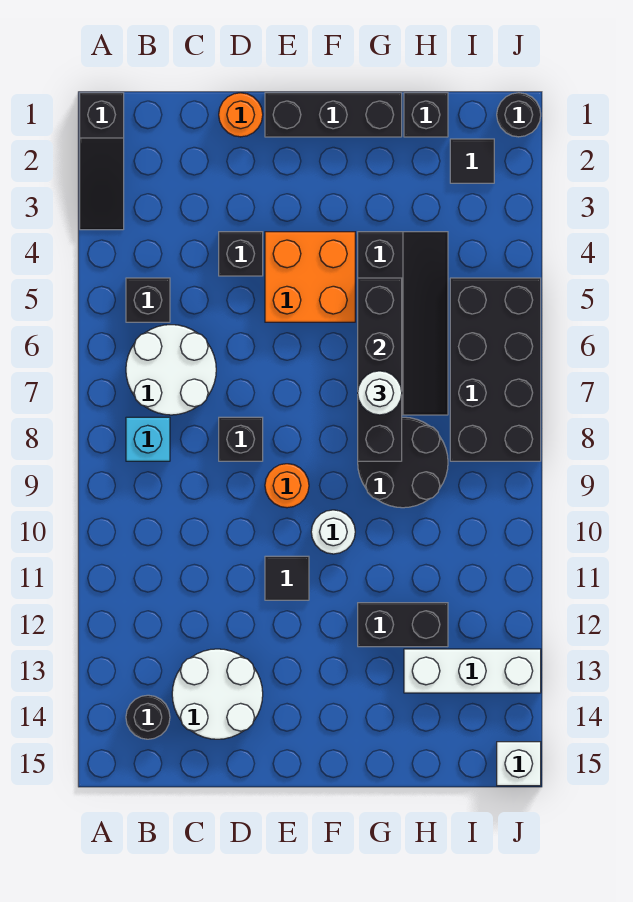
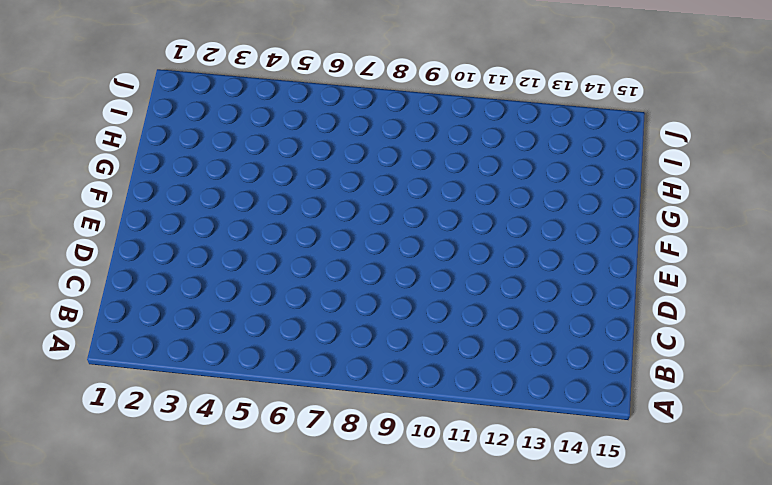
none -> black 1x3 slope [80,93,124,230]
none -> black 1x1 brick [126,278,170,322]
none -> white 2x2 round brick [126,325,216,415]

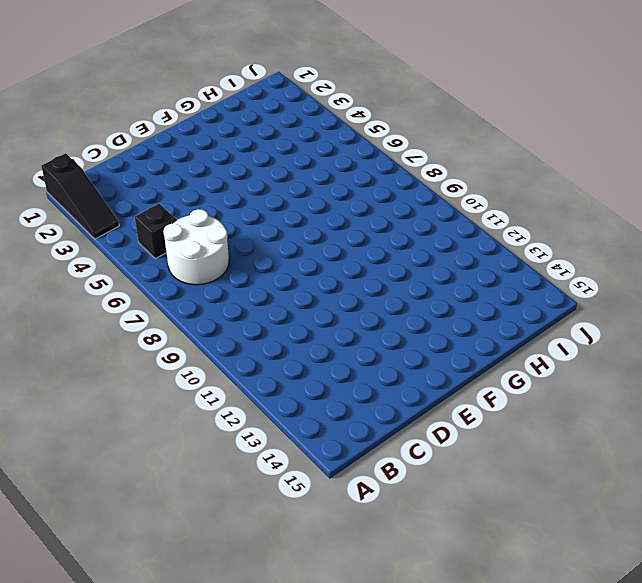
none -> cyan 1x1 brick [126,417,170,461]
none -> black 1x1 round brick [126,695,170,739]
none -> white 2x2 round brick [172,649,263,739]

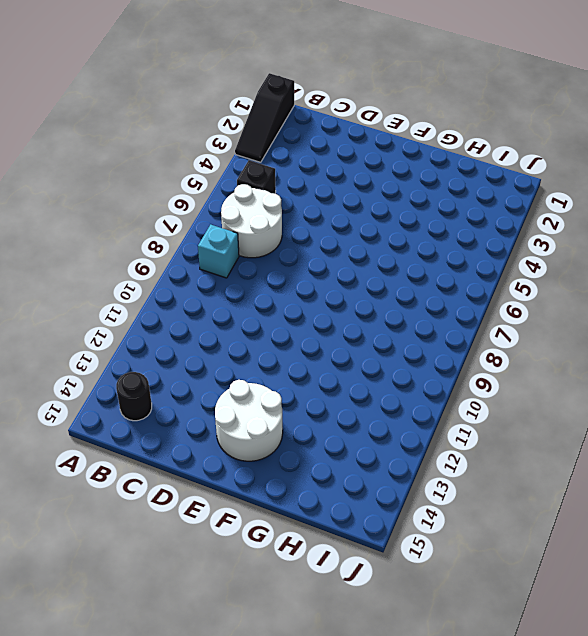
white 2x2 round brick [215,380,283,461] -> white 2x2 round brick moved to [172,649,263,739]
none -> orange 1x1 round brick [219,93,263,137]
none -> black 1x1 brick [219,232,263,276]
none -> black 1x1 brick [219,417,263,461]

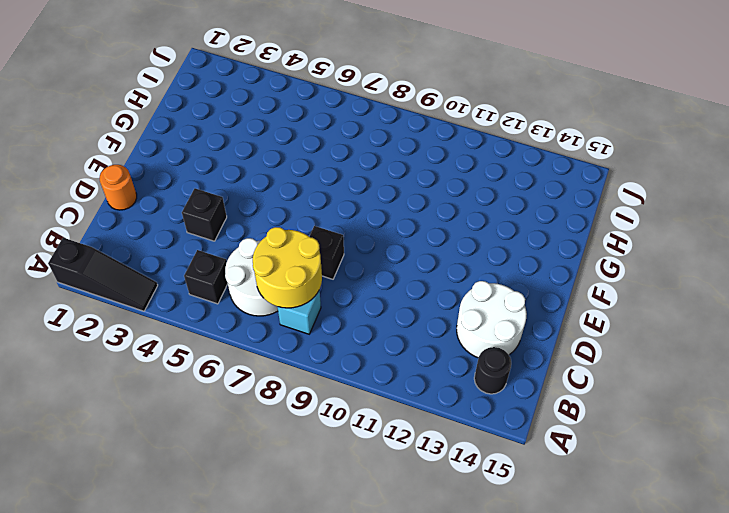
yellow 2x2 round brick [253,227,322,308] -> none
none -> black 1x3 brick [265,93,402,137]
none -> orange 2x2 brick [265,232,355,322]
none -> orange 1x1 round brick [265,464,309,508]

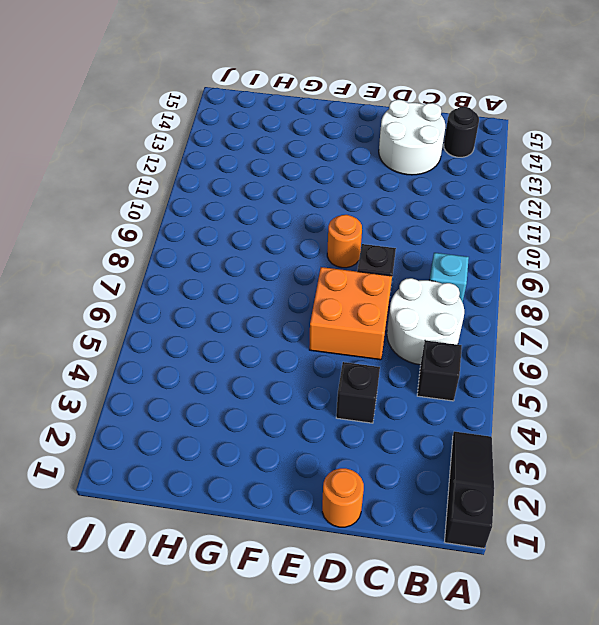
orange 2x2 brick [309,267,392,360] -> orange 2x2 brick moved to [265,232,355,322]
none -> black 1x3 brick [265,93,402,137]
none -> black 1x1 tile [265,556,309,600]
none -> white 1x1 round brick [311,510,355,554]

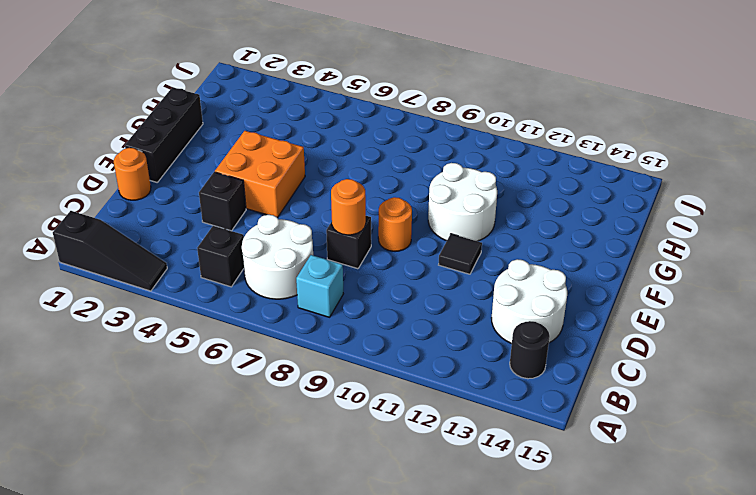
orange 1x1 round brick [331,179,366,235] -> none
white 2x2 round brick [428,163,497,241] -> white 1x1 round brick [311,510,355,554]
none -> black 2x4 slope [358,232,448,415]
none -> black 2x2 round brick [358,417,448,508]
none -> black 1x2 brick [358,603,448,647]

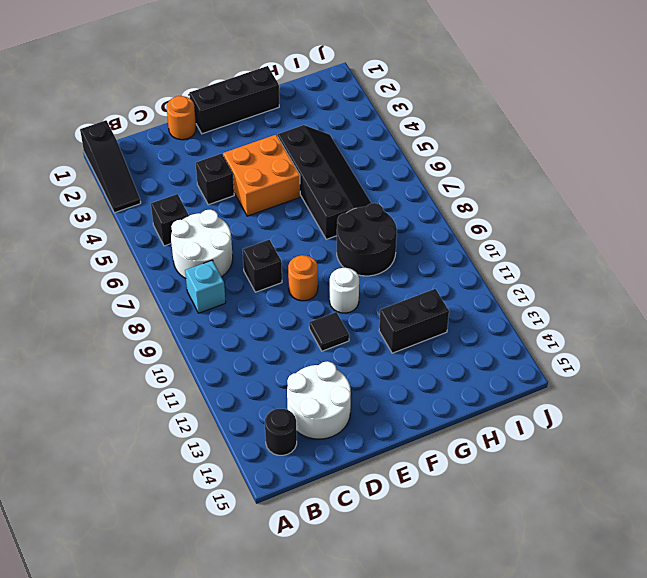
none -> black 1x1 brick [404,93,448,137]
none -> white 1x3 brick [404,649,541,693]
none -> black 1x1 tile [450,139,494,183]

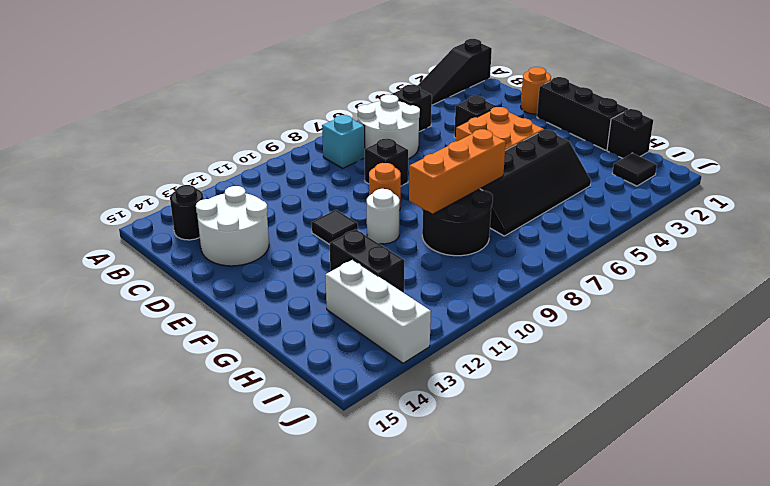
orange 1x3 brick [409,129,506,214] -> black 1x4 brick [358,278,402,461]
none -> black 2x4 brick [450,278,541,461]
none -> black 1x1 round brick [497,93,541,137]
none -> white 1x1 brick [497,742,541,786]

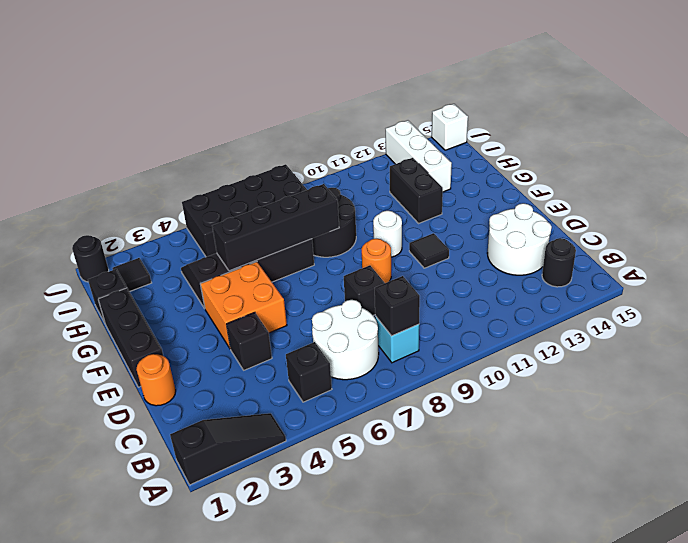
black 1x1 brick [375,276,420,336] -> none
none -> white 1x1 round brick [358,371,402,415]

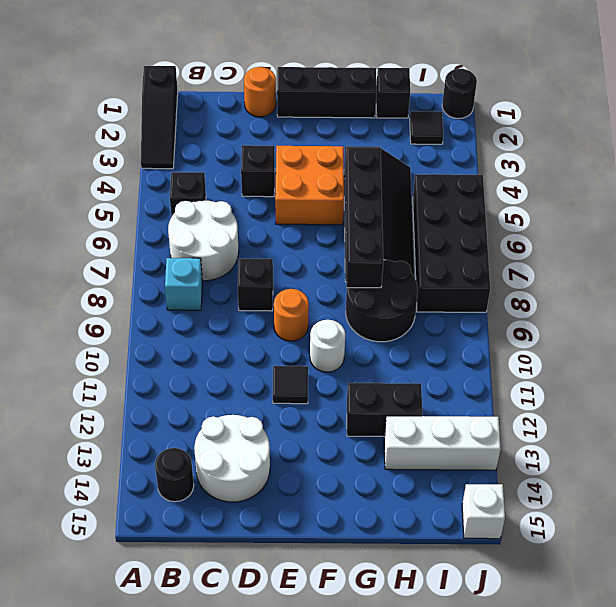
none -> white 1x1 round brick [358,371,402,415]

